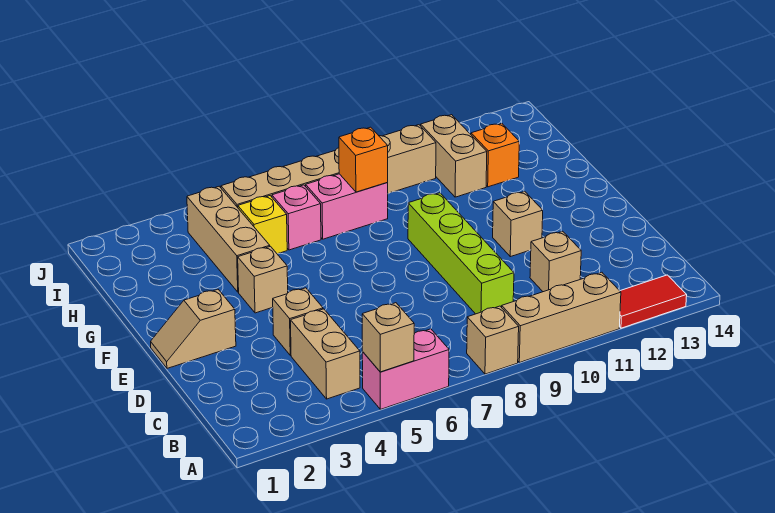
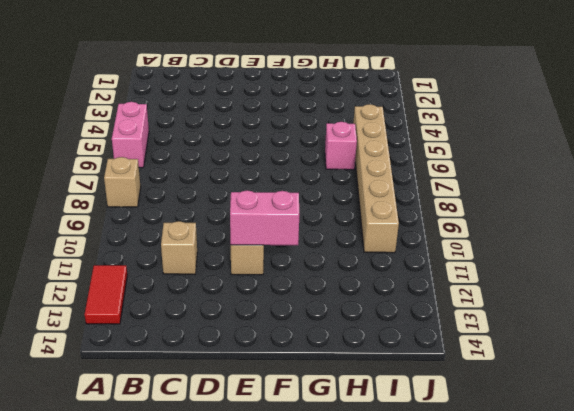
pink 1x2 brick [230,190,299,245] -> pink 1x2 brick turned to [306,174,388,239]
none -> tan 1x3 brick [502,272,621,363]
none -> tan 1x2 brick [291,309,360,399]
none -> lime 1x4 brick [408,193,514,314]

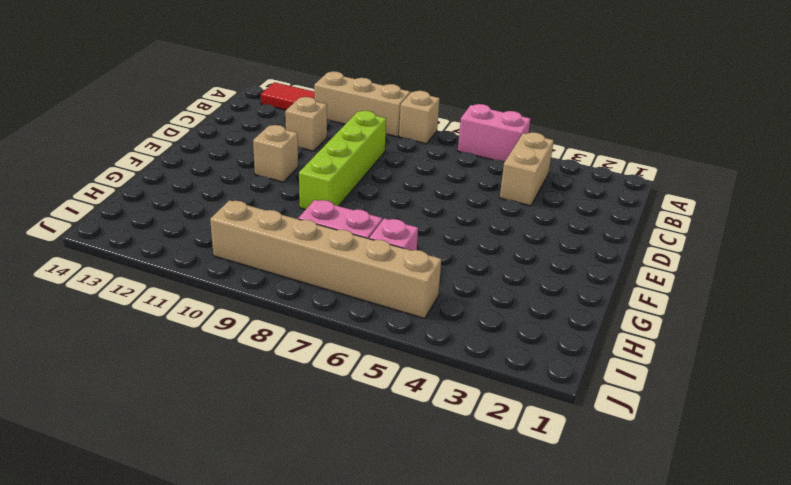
none -> tan 1x1 brick [273,288,323,355]
none -> tan 1x2 slope [151,289,236,368]
none -> tan 1x1 brick [238,246,288,313]

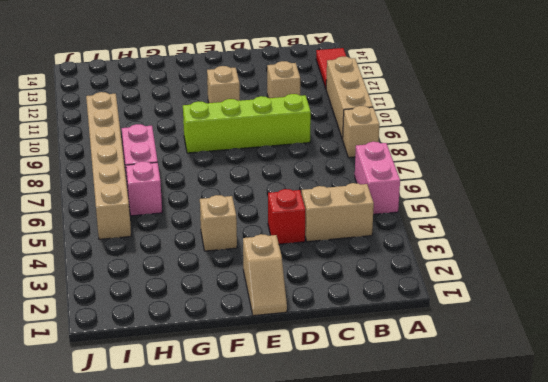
red 1x1 brick [268,189,305,244] -> tan 1x1 brick [273,288,323,355]
none -> tan 1x3 brick [187,186,270,292]
none -> yellow 1x1 brick [238,196,287,254]
none -> tan 1x2 brick [421,115,487,197]

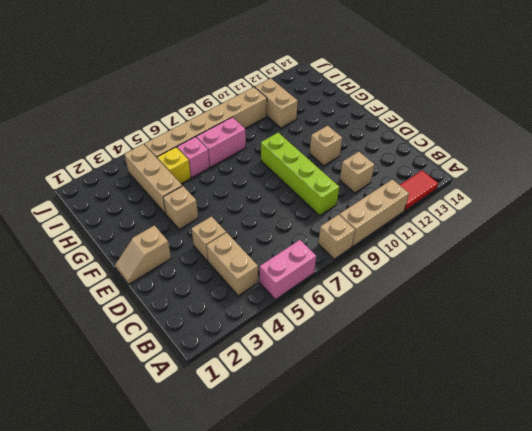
none -> orange 1x1 brick [471,123,519,187]
none -> tan 1x1 brick [362,303,414,372]
none -> orange 1x1 brick [339,127,388,192]

